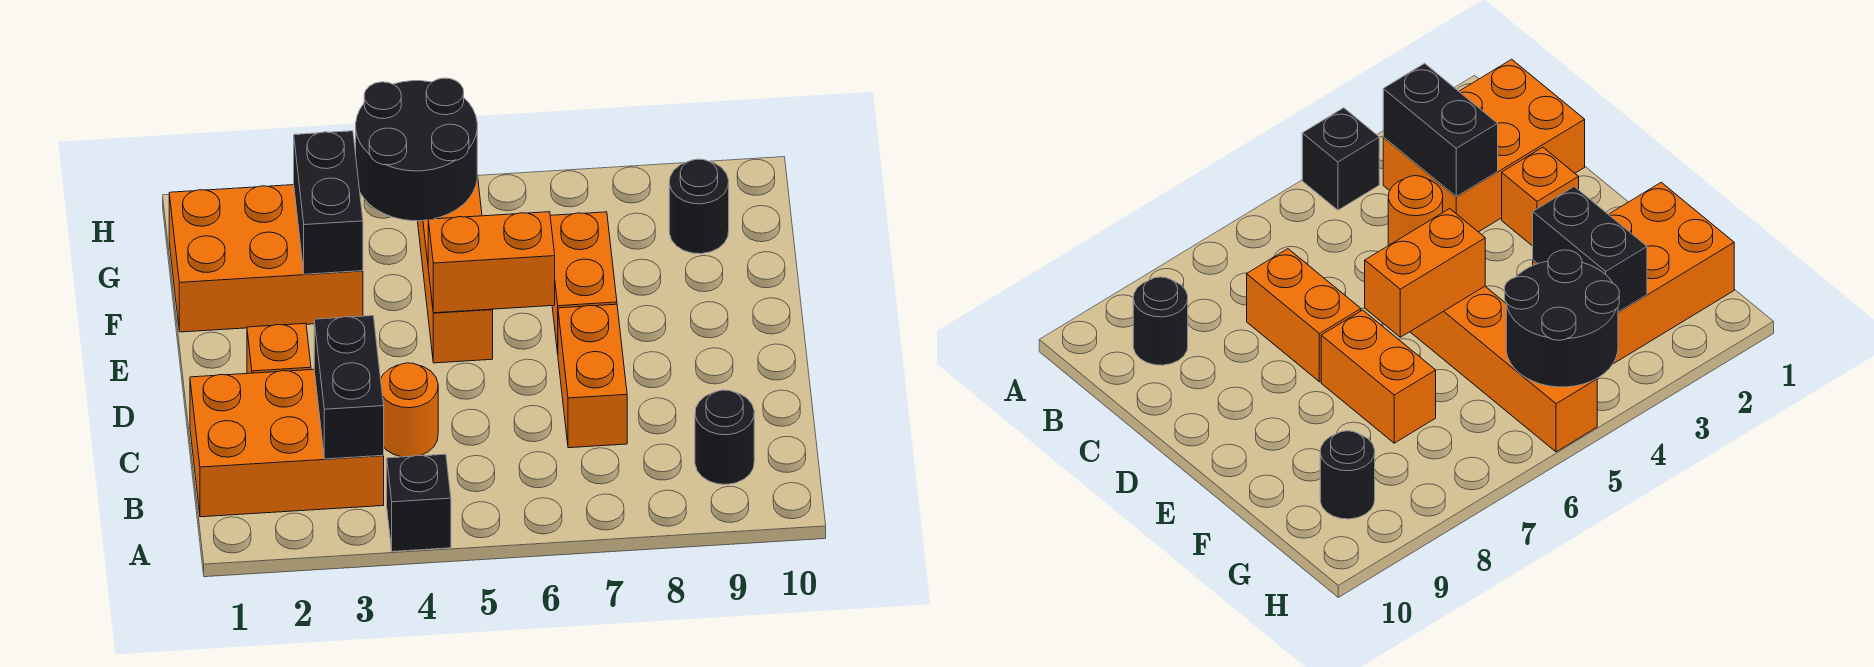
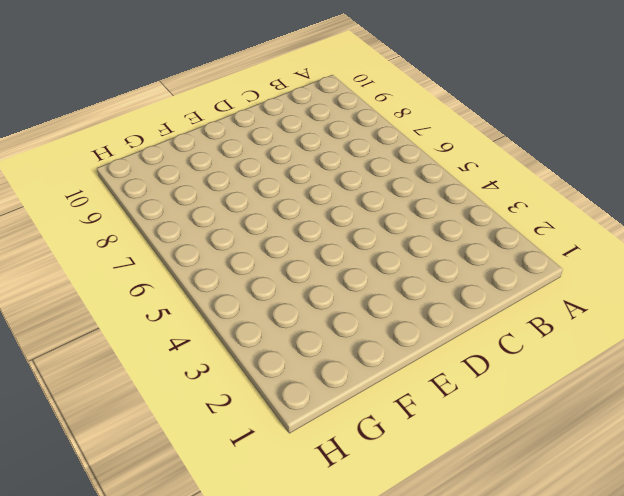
none -> black 1x1 brick [387,454,451,552]
none -> orange 2x3 brick [190,369,384,517]
none -> black 1x1 round brick [695,390,754,484]

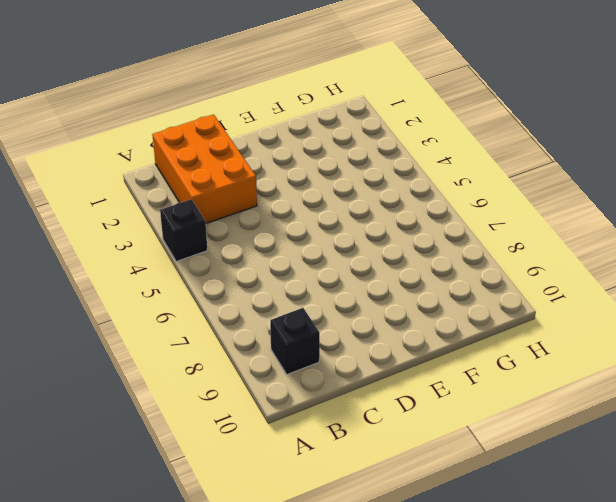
black 1x1 brick [270,308,320,374] -> black 1x1 round brick [695,390,754,484]
none -> orange 1x1 round brick [381,363,438,457]
none -> orange 1x2 brick [558,304,627,448]
none -> orange 1x1 brick [247,323,311,374]

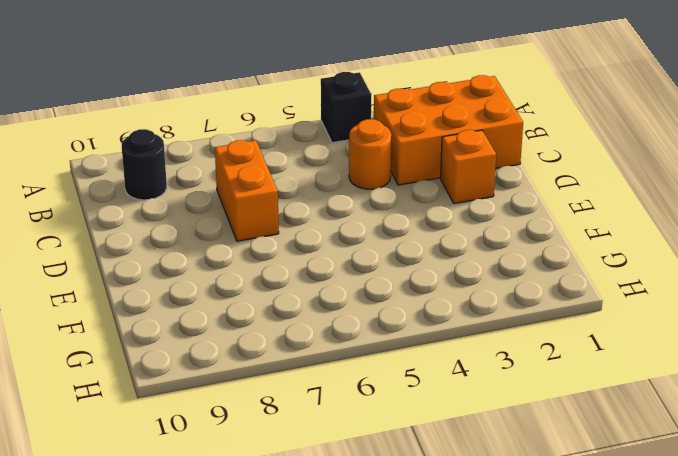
none -> orange 1x4 brick [418,175,493,363]
none -> orange 1x2 brick [550,212,617,353]
none -> orange 2x3 brick [169,185,363,332]

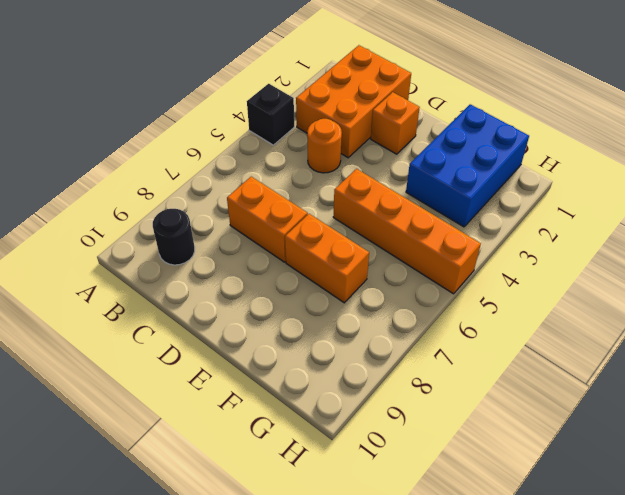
blue 2x3 brick [406,104,529,227] -> orange 2x3 brick [169,185,363,332]
none -> black 1x1 round brick [669,159,729,254]
none -> black 1x2 brick [314,316,384,459]
none -> orange 1x2 brick [428,212,555,313]

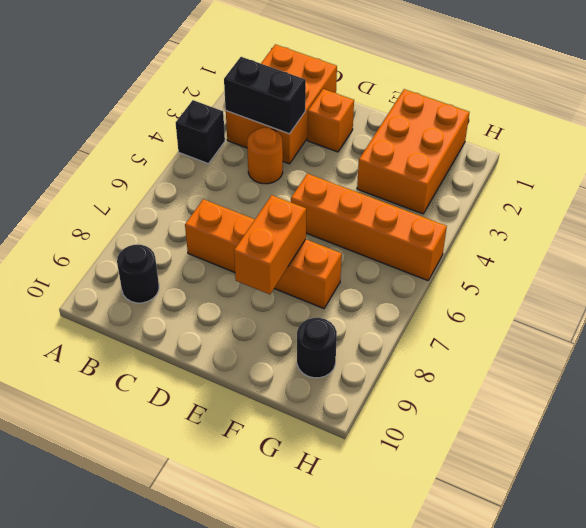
orange 1x2 brick [234,195,306,294] -> orange 1x2 brick moved to [428,212,555,313]
none -> black 1x2 brick [294,131,363,274]
none -> black 2x2 round brick [356,78,477,221]

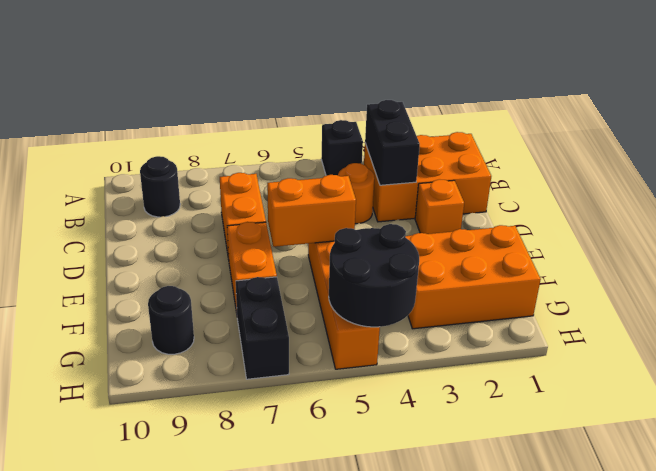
black 1x2 brick [236,277,289,379] -> black 1x2 brick moved to [294,131,363,274]

